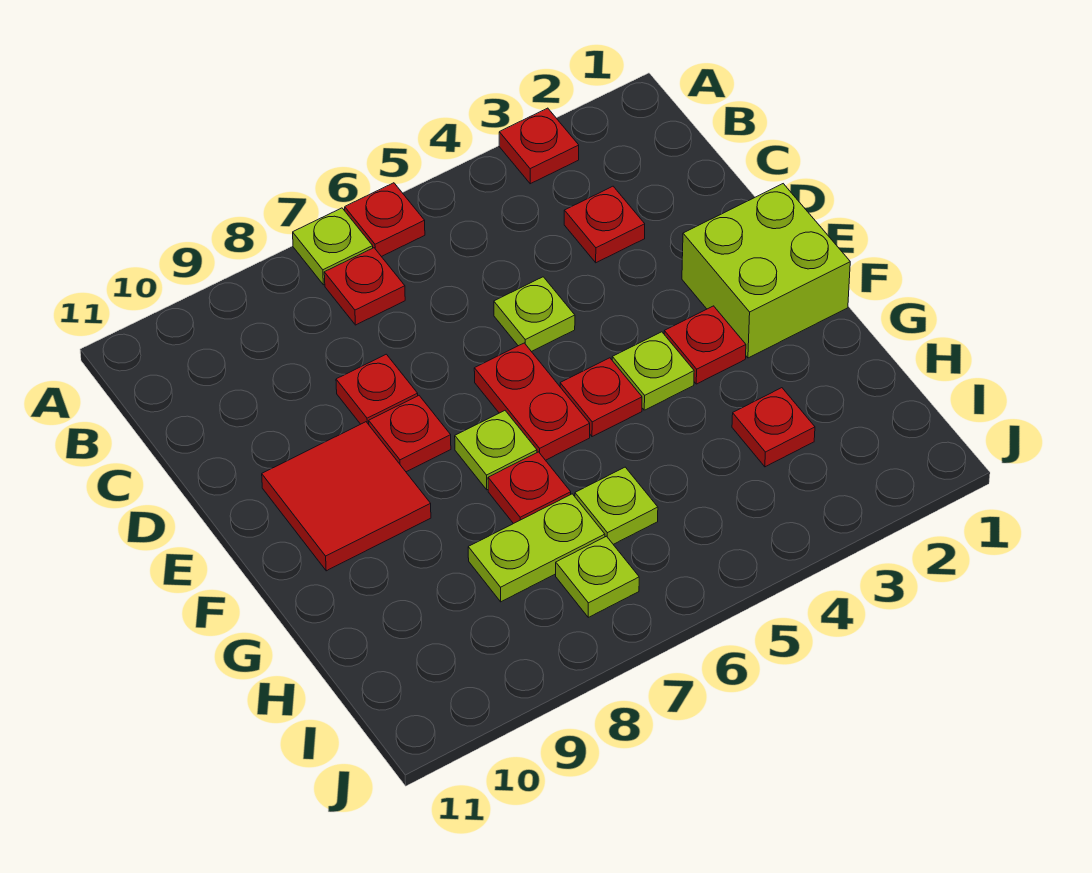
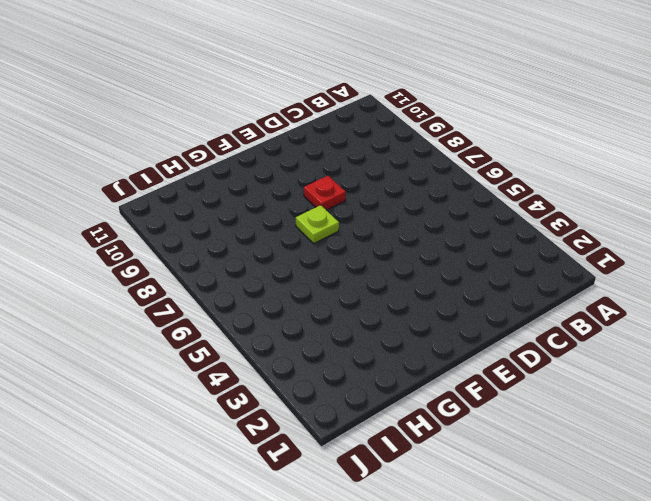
none -> red 1x1 plate [499,108,579,184]
none -> red 1x1 plate [345,183,425,257]
none -> lime 1x1 plate [293,208,373,285]

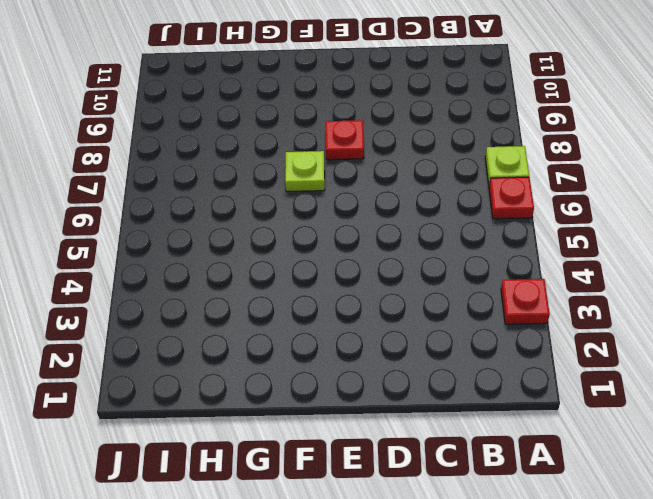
none -> red 1x1 plate [324,248,405,325]
none -> red 1x1 plate [564,186,645,263]
none -> lime 1x1 plate [494,277,575,352]

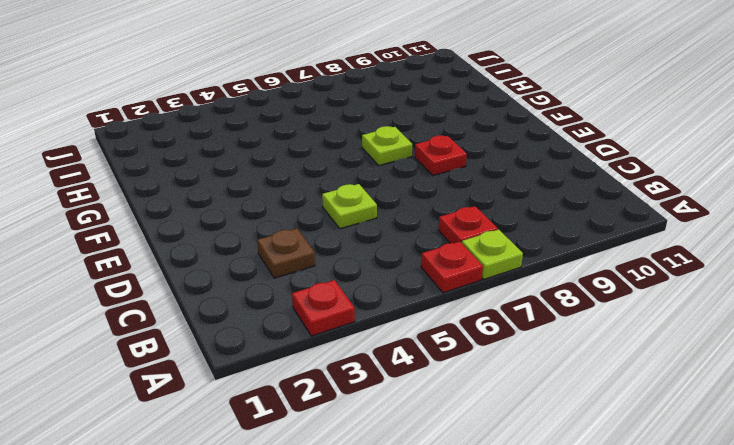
brown 1x1 plate [257,229,315,278] -> red 1x1 plate [564,186,645,263]
none -> red 1x1 plate [336,354,418,425]
none -> lime 2x2 brick [682,184,850,358]
none -> red 1x2 plate [474,343,590,460]

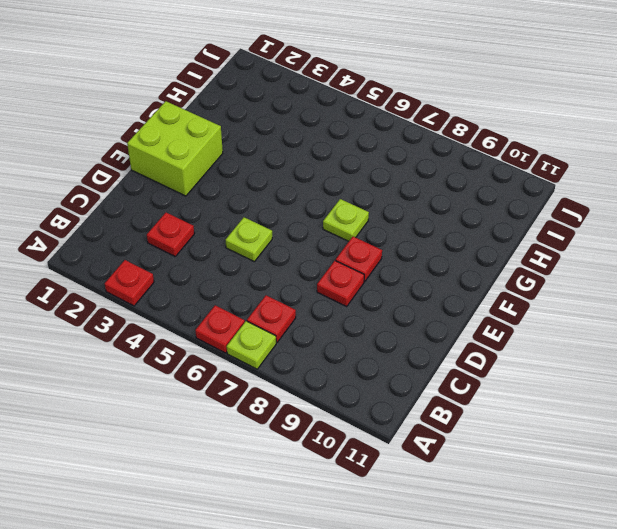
none -> red 1x2 plate [474,343,590,460]
none -> red 2x2 tile [262,422,431,571]
none -> red 1x1 plate [664,306,746,384]

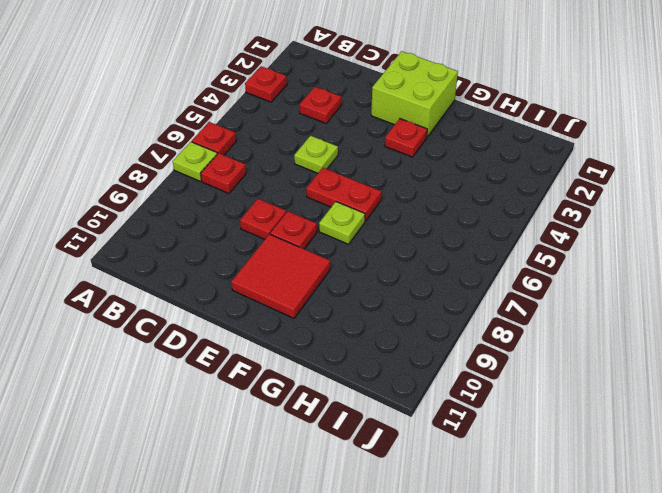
none -> lime 1x1 plate [612,332,694,410]
none -> red 1x1 plate [560,358,642,437]
none -> red 1x1 plate [488,452,571,524]

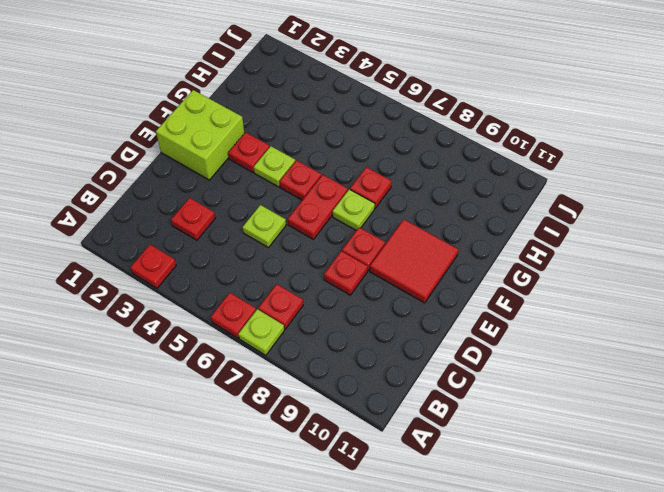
none -> red 1x1 plate [732,388,815,467]
none -> lime 1x1 plate [575,467,658,544]
none -> lime 1x2 plate [468,494,605,602]

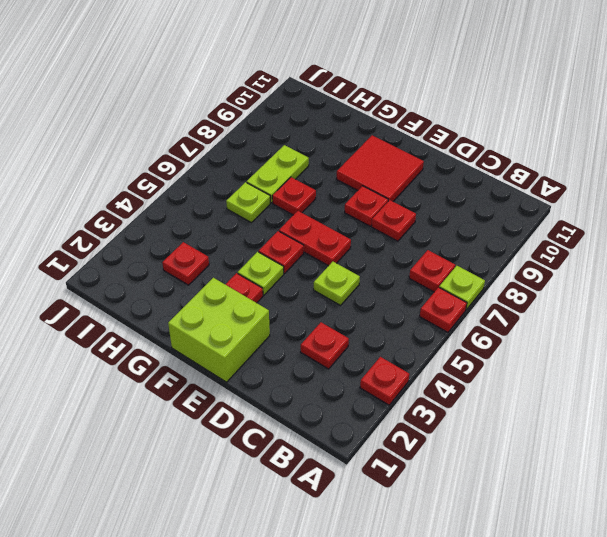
none -> lime 1x1 plate [455,411,537,490]
none -> lime 1x1 plate [556,536,639,617]

